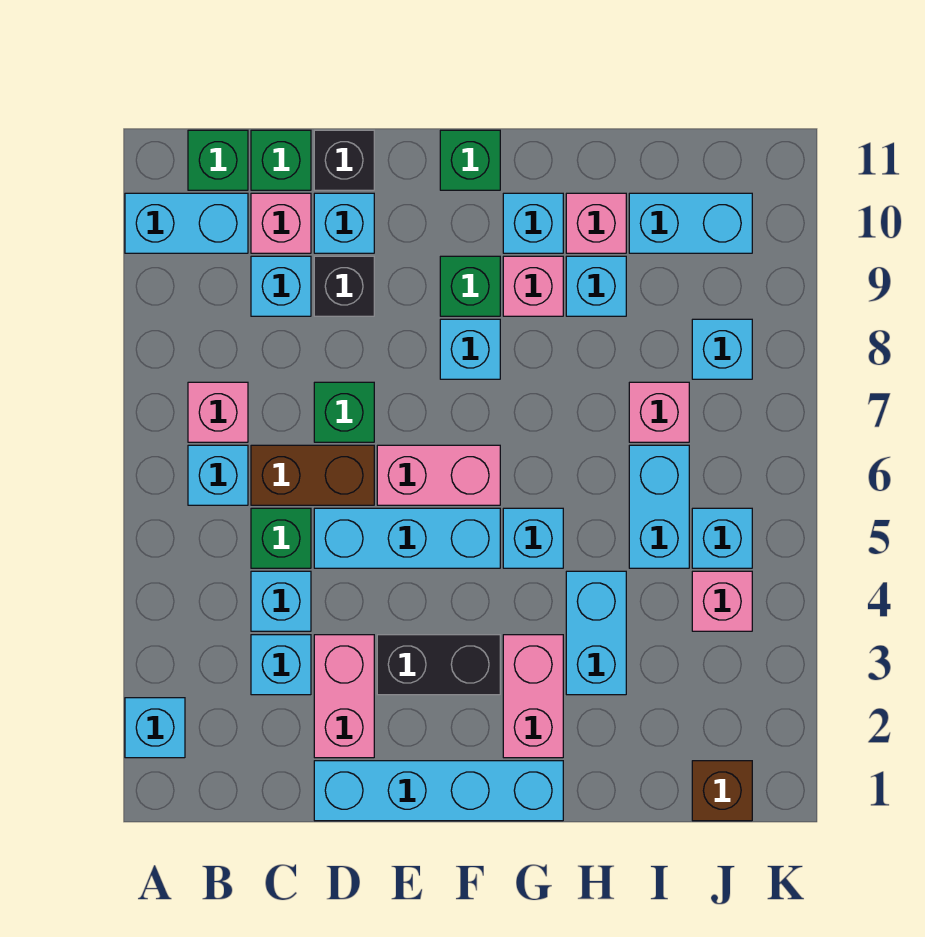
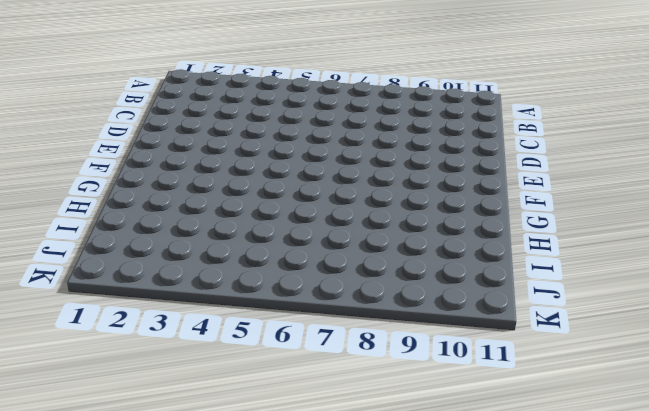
none -> cyan 1x1 brick [125,698,185,758]
none -> cyan 1x2 brick [125,193,248,253]
none -> cyan 1x1 brick [188,445,248,505]
none -> pink 1x1 brick [188,382,248,442]

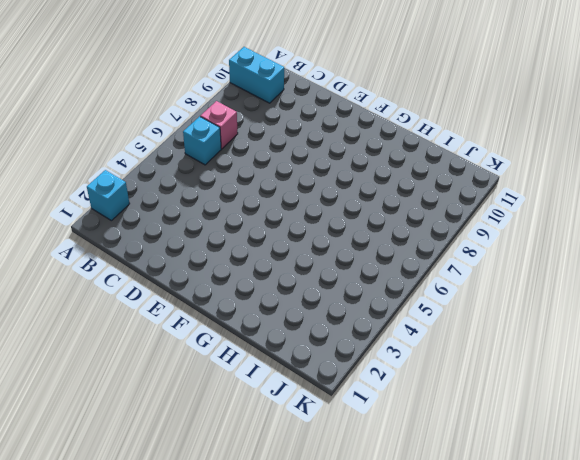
none -> green 1x1 brick [188,130,248,190]
none -> cyan 1x1 brick [251,635,311,695]
none -> cyan 1x1 brick [251,571,311,631]
none -> green 1x1 brick [251,508,311,568]

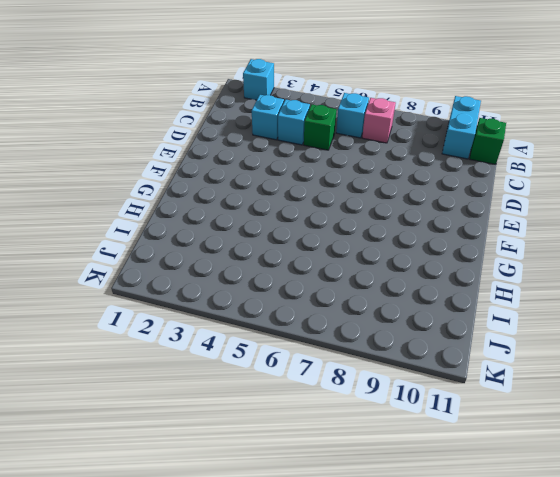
none -> brown 1x2 brick [251,445,374,505]
none -> cyan 1x1 brick [251,256,311,316]
none -> pink 1x1 brick [251,193,311,253]
none -> green 1x1 brick [251,130,311,190]

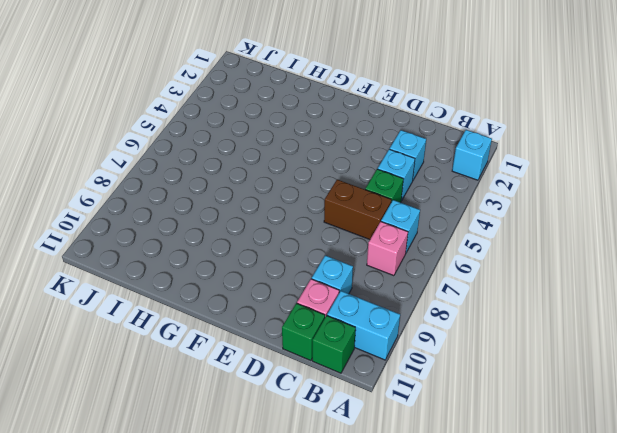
none -> cyan 1x4 brick [314,761,563,821]
none -> pink 1x2 brick [314,635,374,758]
none -> cyan 1x3 brick [314,508,500,568]
none -> green 1x1 brick [314,382,374,442]

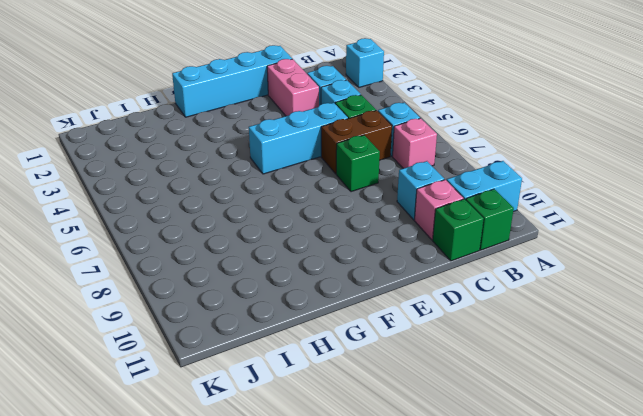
none -> black 1x1 brick [314,256,374,316]
none -> cyan 1x1 brick [314,193,374,253]
none -> black 1x1 brick [314,130,374,190]
none -> black 1x2 brick [377,635,500,695]

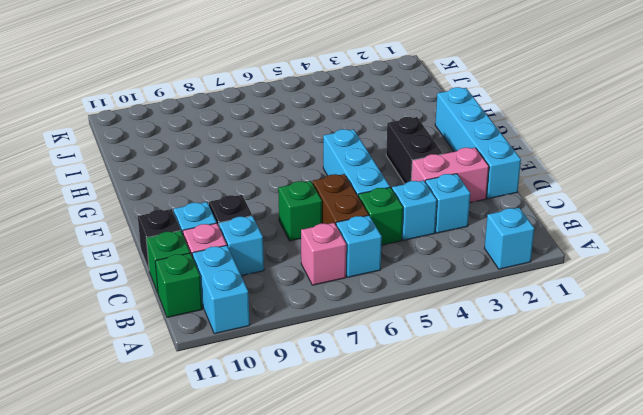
none -> pink 1x2 brick [377,445,500,505]
none -> cyan 1x1 brick [440,319,500,379]
none -> green 1x1 brick [440,256,500,316]
none -> green 1x1 brick [440,130,500,190]

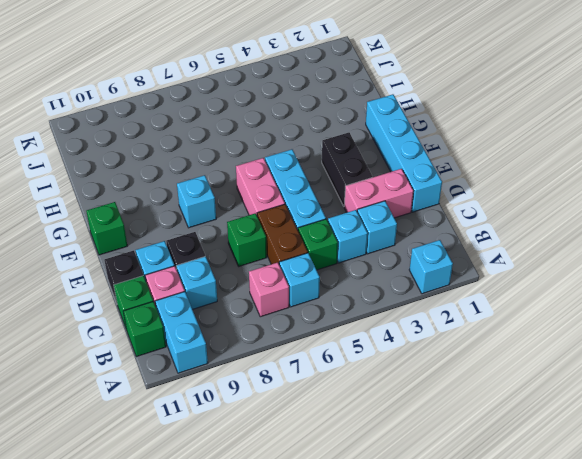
none -> green 1x1 brick [440,256,500,316]
none -> pink 1x2 brick [503,635,563,758]
none -> cyan 1x1 brick [503,508,563,568]
none -> pink 1x1 brick [503,256,563,316]

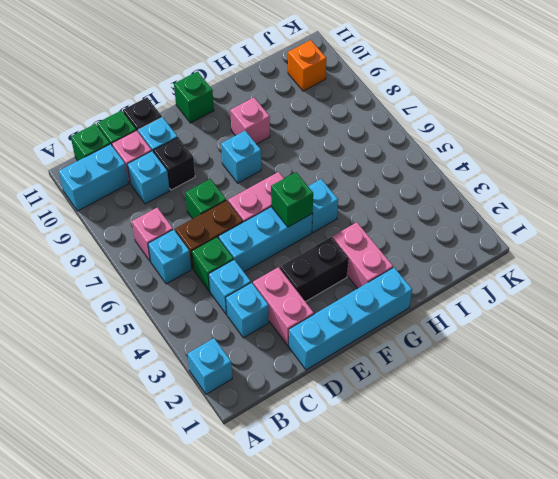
green 1x1 brick [271,172,313,227] -> green 1x1 brick moved to [440,256,500,316]
orange 1x1 brick [288,40,326,91] -> cyan 1x2 brick [629,193,752,253]
none -> cyan 1x1 brick [503,193,563,253]
none -> cyan 1x2 brick [566,571,626,695]
none -> cyan 1x1 brick [566,256,626,316]
none -> pink 1x1 brick [566,193,626,253]

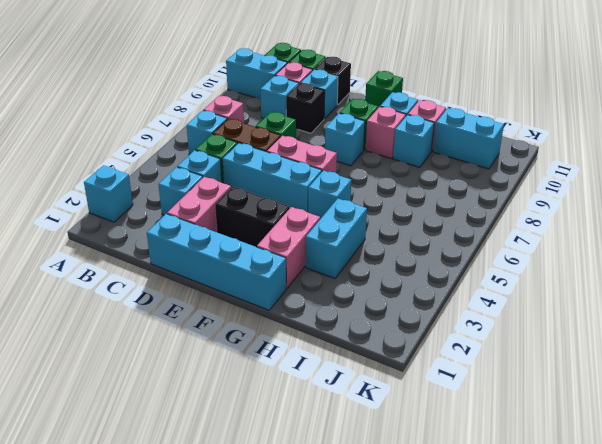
none -> cyan 1x2 brick [629,445,689,568]
none -> pink 1x1 brick [629,382,689,442]
none -> brown 1x1 brick [692,761,752,821]
none -> pink 1x1 brick [692,571,752,631]

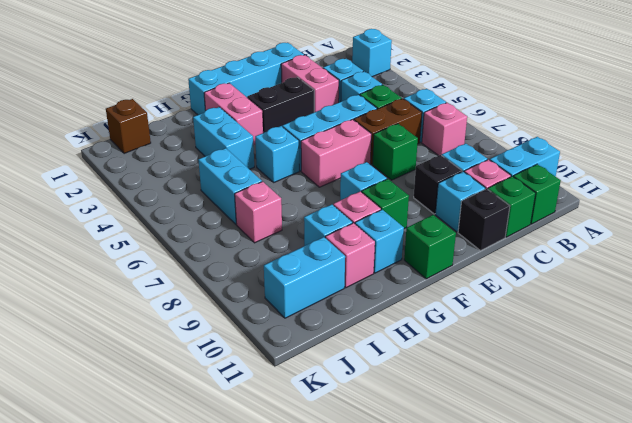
none -> pink 1x1 brick [692,571,752,631]
none -> cyan 1x1 brick [692,508,752,568]
none -> cyan 1x1 brick [692,319,752,379]

